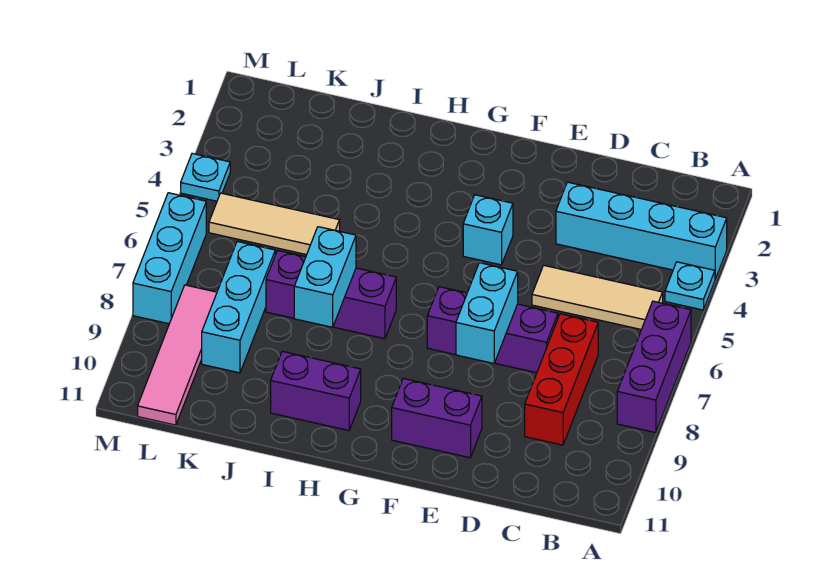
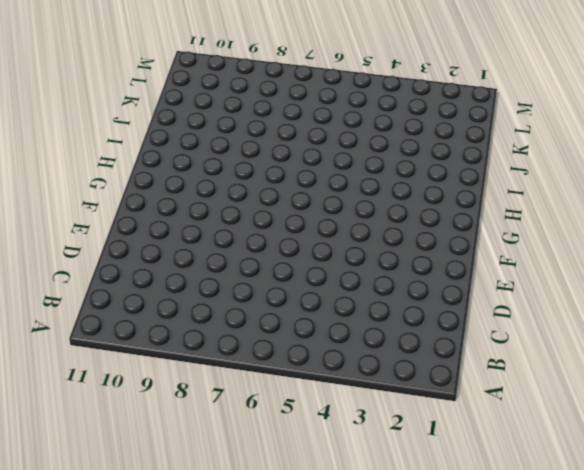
none -> cyan 1x4 brick [556,182,727,279]
none -> cyan 1x1 plate [665,262,715,310]
none -> purple 1x3 brick [617,301,691,433]

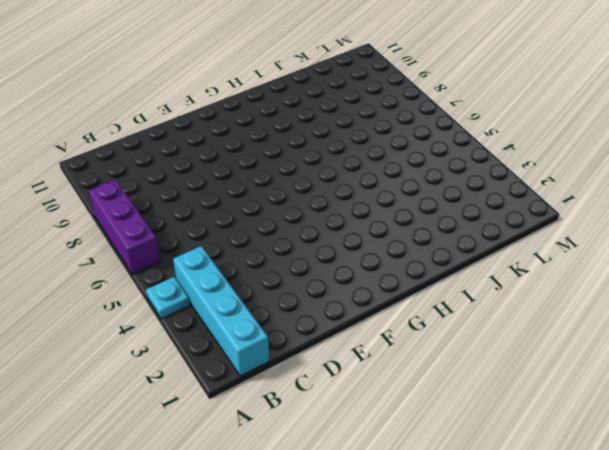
cyan 1x4 brick [173,246,269,376] -> cyan 1x4 brick turned to [556,182,727,279]
none -> tan 1x3 tile [532,265,663,330]
none -> red 1x3 brick [525,314,598,445]
none -> purple 1x3 brick [427,287,558,373]

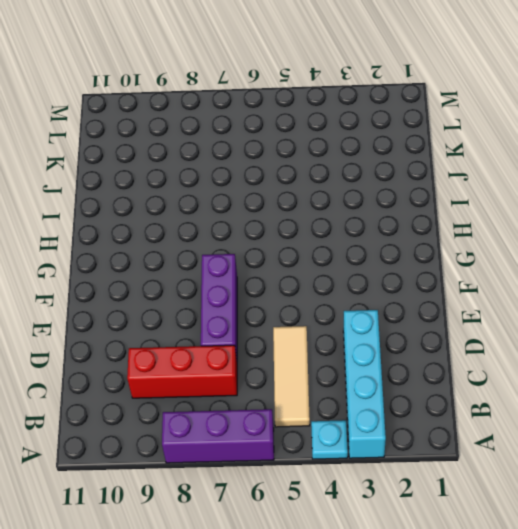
none -> purple 1x2 brick [392,379,482,458]
none -> cyan 1x1 brick [463,195,513,265]
none -> purple 1x3 brick [266,251,396,339]

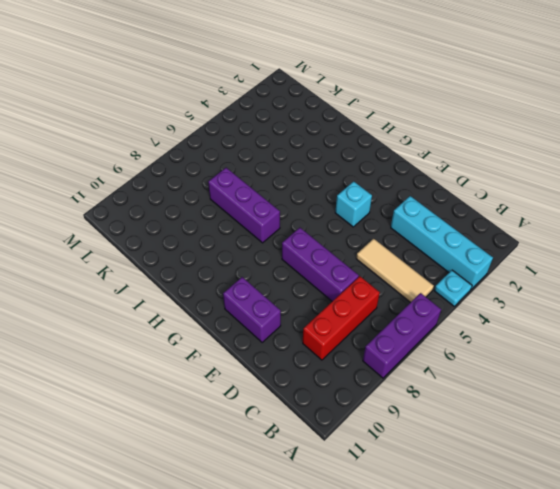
none -> purple 1x2 brick [271,351,361,431]
none -> tan 1x3 tile [209,193,340,255]
none -> cyan 1x3 brick [202,241,275,373]

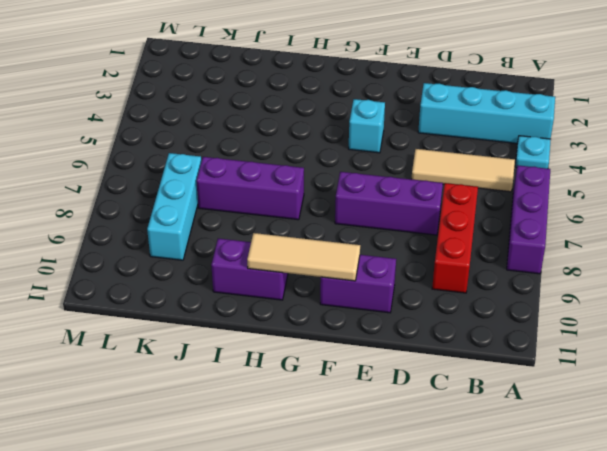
tan 1x3 tile [247,233,360,281] -> tan 1x3 tile moved to [209,193,340,255]
none -> pink 1x4 tile [138,285,217,425]
none -> cyan 1x1 plate [181,153,230,201]
none -> cyan 1x3 brick [133,193,206,324]

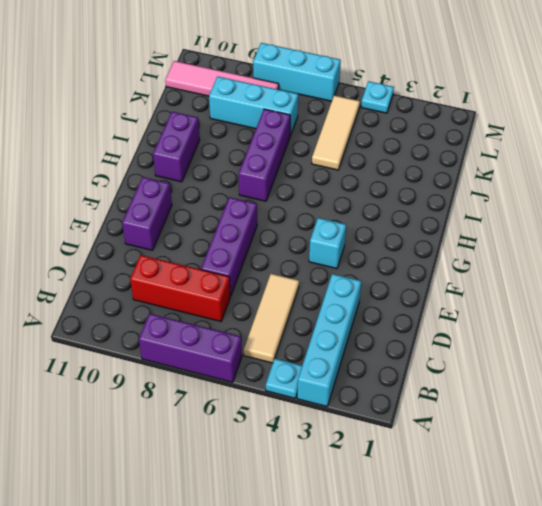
none -> cyan 1x2 brick [456,263,518,363]
none -> cyan 1x2 brick [294,227,356,327]

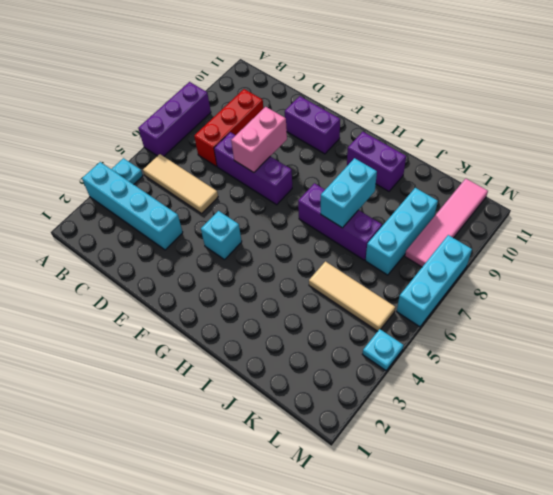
pink 1x2 brick [231,107,287,173] -> cyan 1x2 brick [456,263,518,363]

